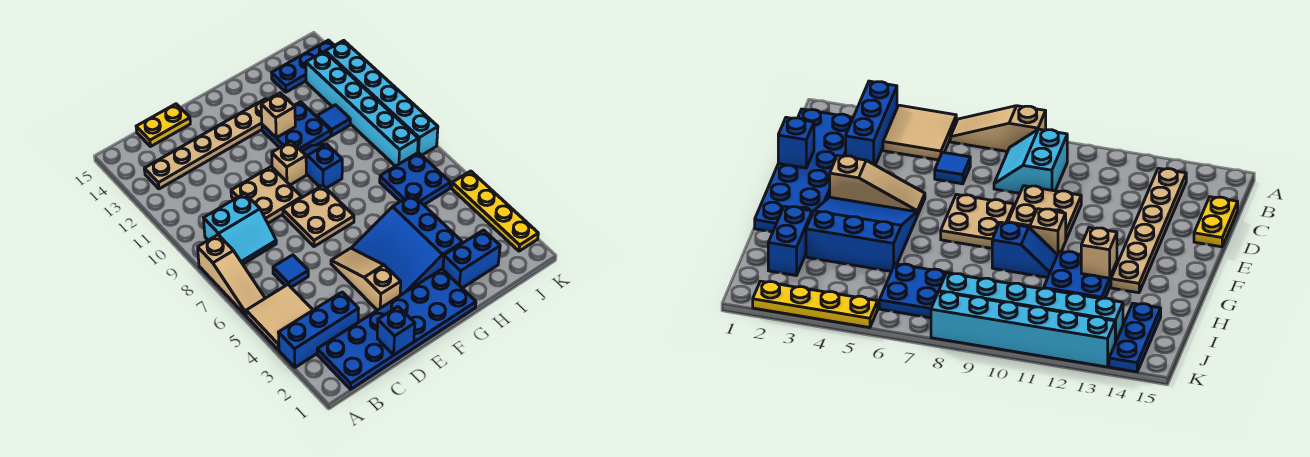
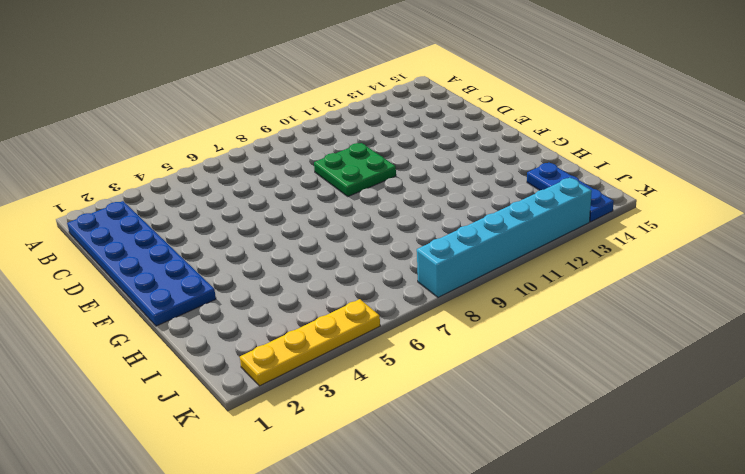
green 2x2 plate [314,143,396,196] -> tan 2x2 plate [231,167,302,223]
none -> blue 1x3 brick [278,292,359,367]
none -> tan 2x2 tile [246,285,313,350]
none -> tan 1x3 slope [198,235,265,315]

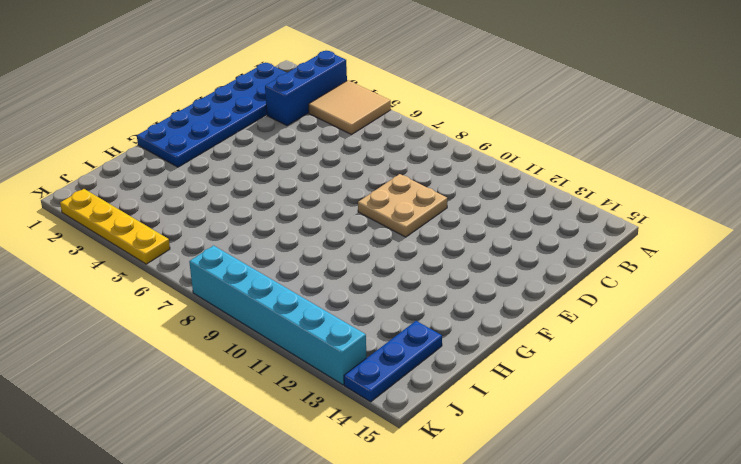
none -> tan 1x3 slope [198,235,265,315]
none -> cyan 2x2 slope [204,193,276,264]
none -> tan 1x6 plate [144,99,267,189]

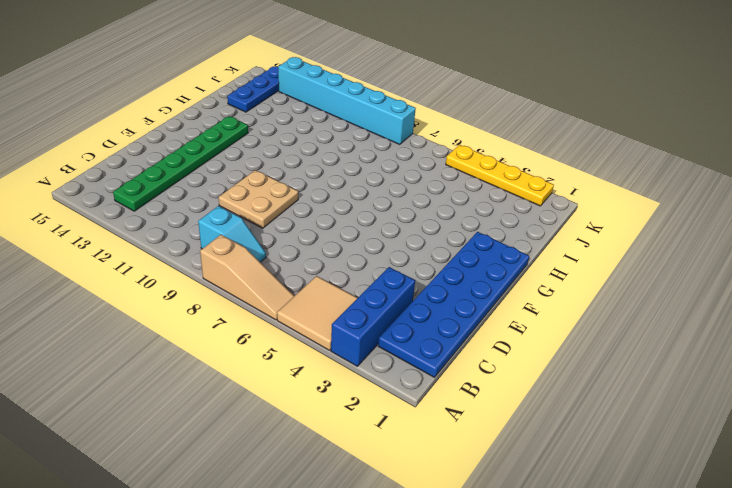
cyan 1x2 slope [198,206,266,262] -> cyan 2x2 slope [204,193,276,264]
green 1x6 plate [113,116,248,211] -> tan 1x6 plate [144,99,267,189]
none -> blue 1x1 tile [273,255,308,287]
none -> yellow 1x2 plate [136,104,190,146]
none -> tan 1x3 slope [331,248,401,310]

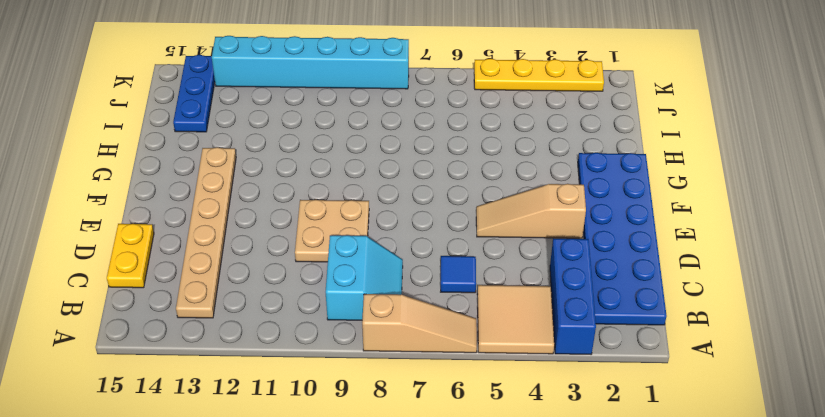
none -> tan 2x2 plate [283,185,354,247]
none -> blue 3x3 slope [352,194,463,295]
none -> tan 1x1 brick [272,141,306,185]

